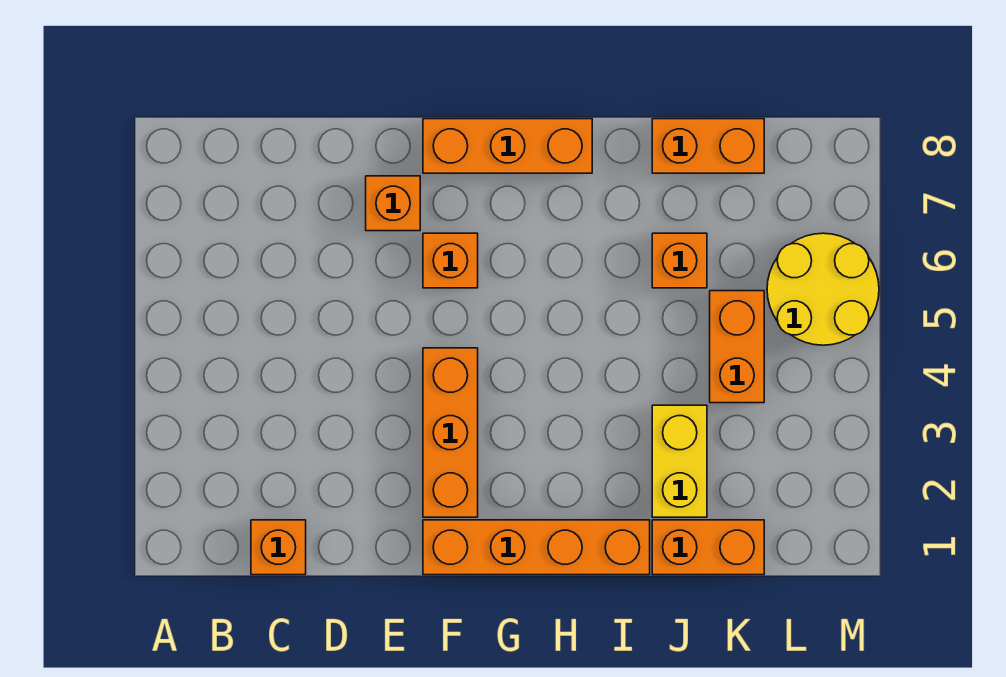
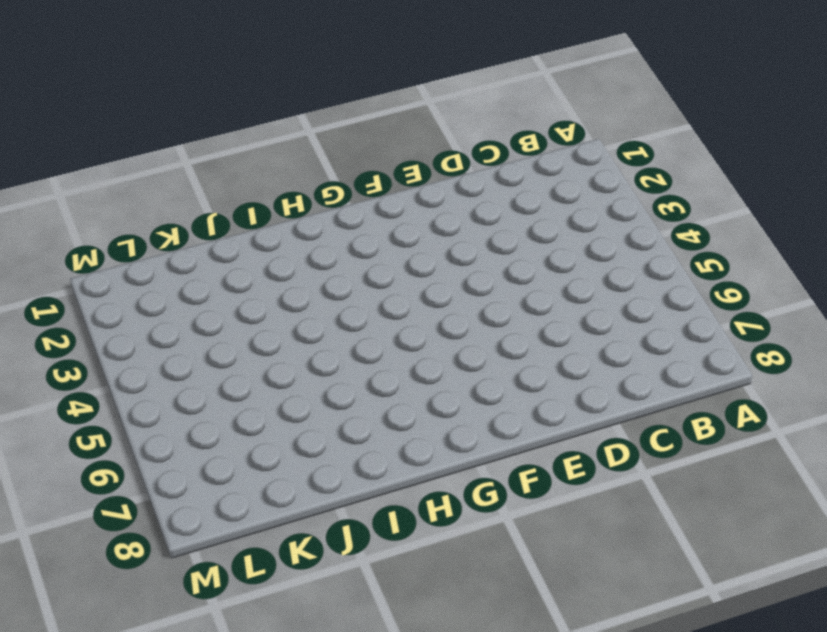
none -> orange 1x1 brick [251,520,306,575]
none -> orange 1x1 brick [366,176,420,231]
none -> orange 1x4 brick [423,520,650,575]

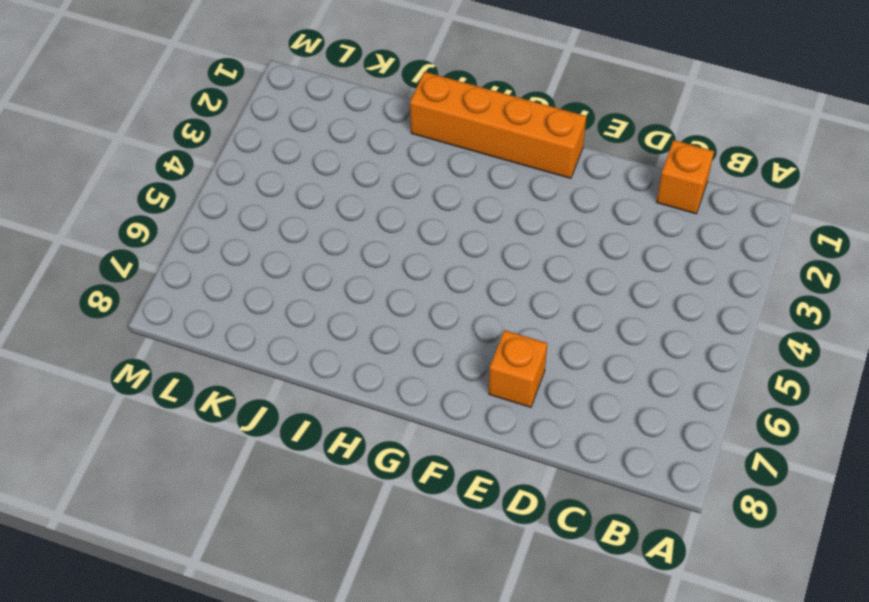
none -> orange 1x3 brick [423,348,478,517]
none -> orange 1x1 brick [423,233,478,288]
none -> orange 1x3 brick [423,119,592,173]

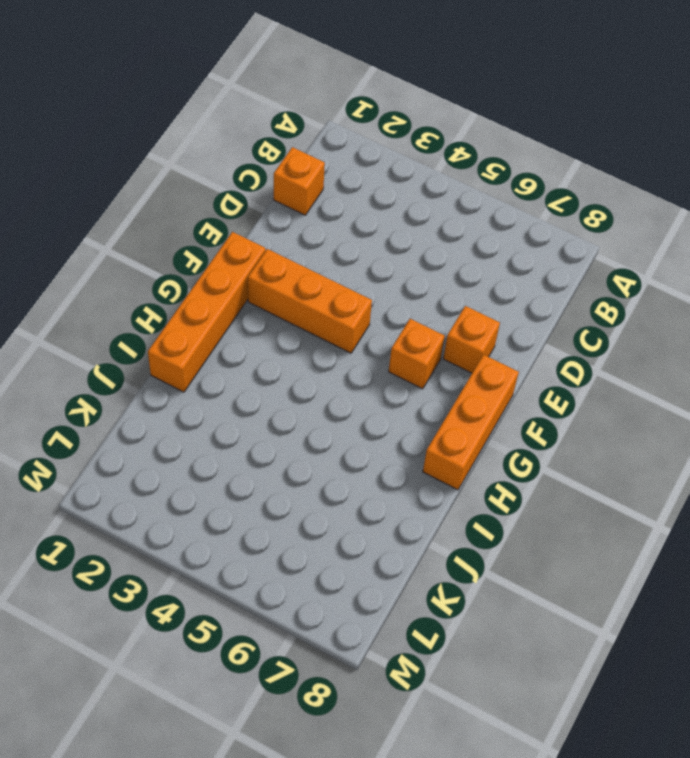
none -> orange 1x2 brick [652,520,764,575]
none -> yellow 1x2 brick [652,405,707,517]
none -> orange 1x1 brick [652,233,707,288]

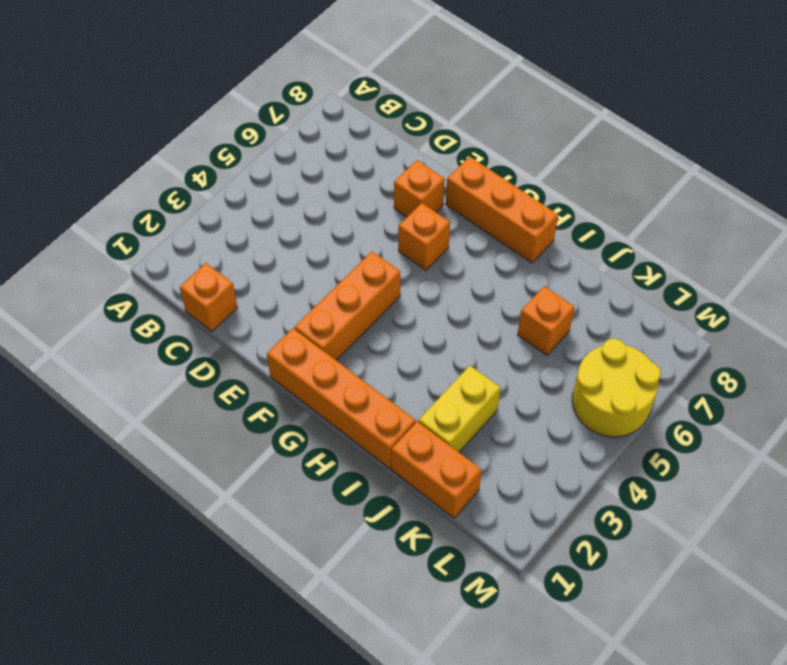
none -> orange 1x2 brick [652,119,764,173]
none -> orange 1x2 brick [710,291,764,403]

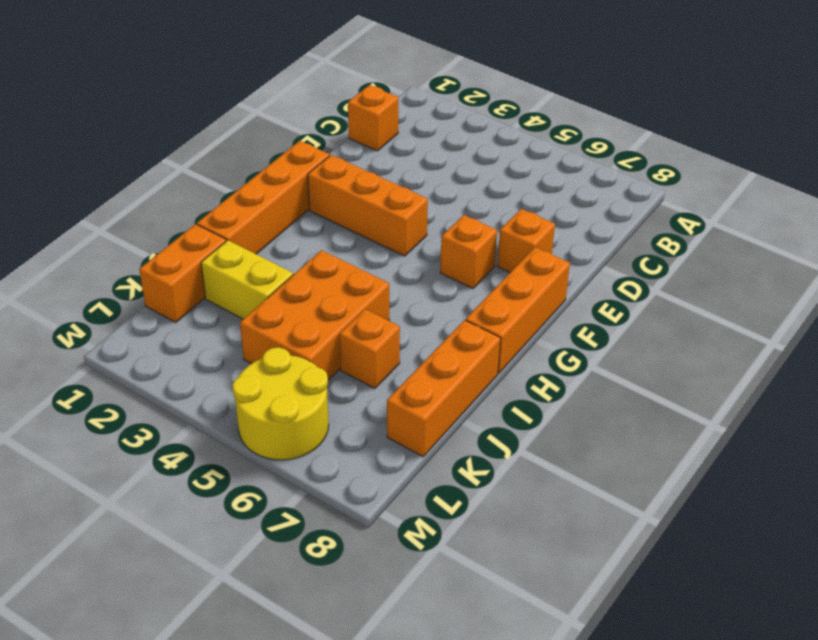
orange 2x3 brick [240,250,389,380] -> orange 1x2 brick [710,291,764,403]
orange 1x3 brick [387,320,501,457] -> orange 1x2 brick [652,119,764,173]

